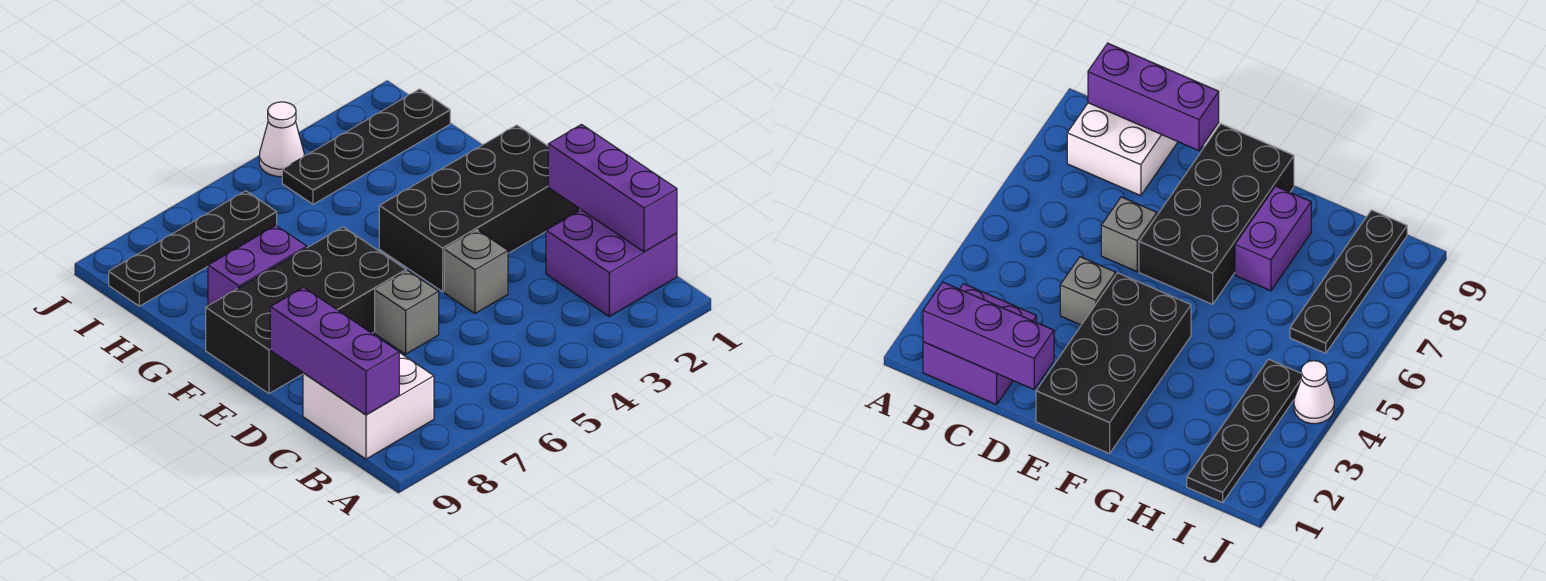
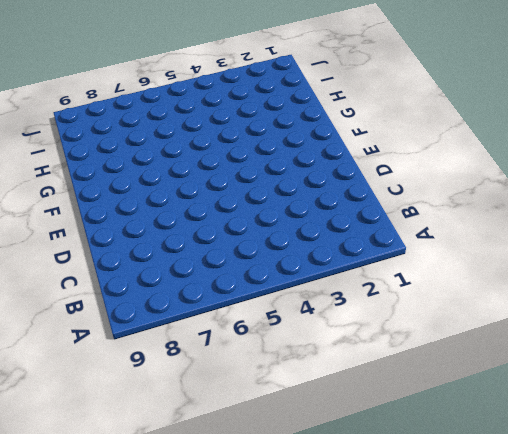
none -> purple 2x2 brick [546,210,677,316]
none -> white 2x2 brick [303,353,434,459]
none -> grey 1x1 brick [444,230,508,314]

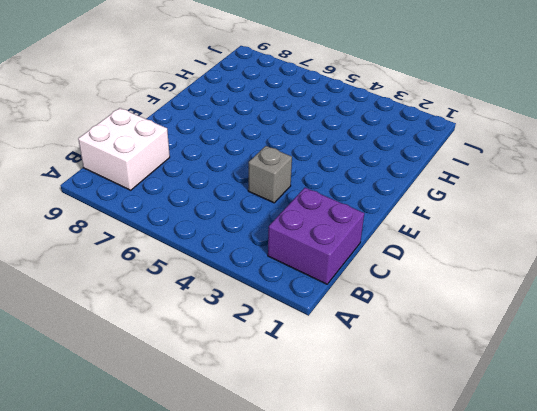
none -> grey 1x1 brick [375,271,439,354]
none -> black 2x4 brick [379,125,580,292]
none -> black 2x4 brick [206,227,406,394]

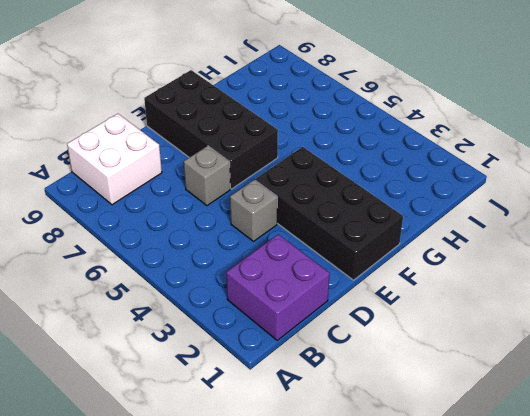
none -> purple 1x2 brick [208,226,307,306]
none -> black 1x4 plate [282,89,450,204]
none -> black 1x4 plate [109,191,277,306]

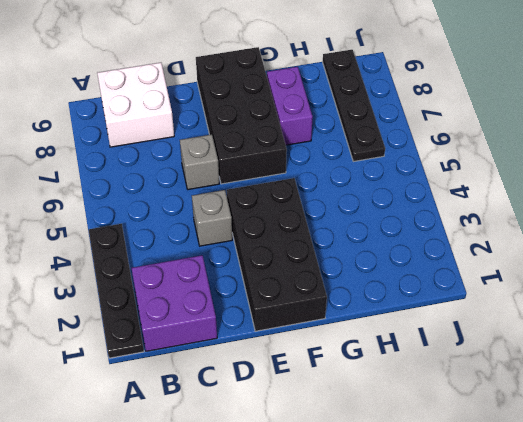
black 1x4 plate [89,224,144,358] -> black 1x4 plate moved to [282,89,450,204]
none -> white 1x1 cone [259,102,304,177]
none -> purple 1x3 brick [548,125,677,252]
none -> purple 1x3 brick [270,287,399,415]

